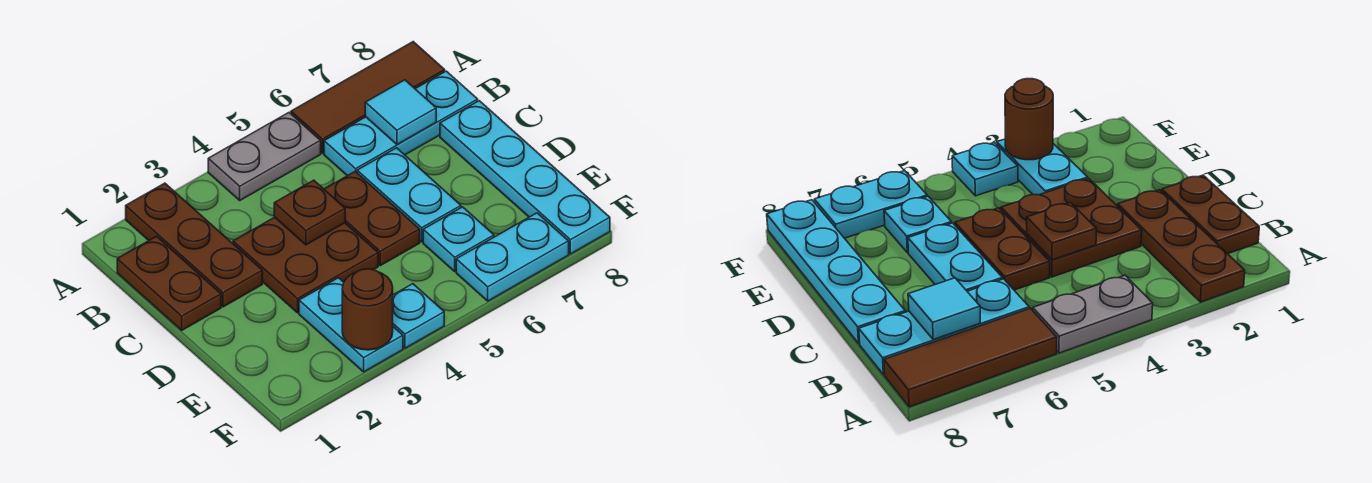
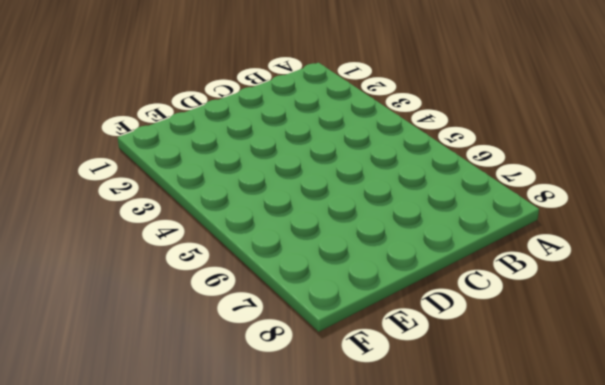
none -> brown 1x3 plate [126,183,262,307]
none -> grey 1x2 plate [208,113,321,200]
none -> brown 1x3 tile [291,42,445,153]

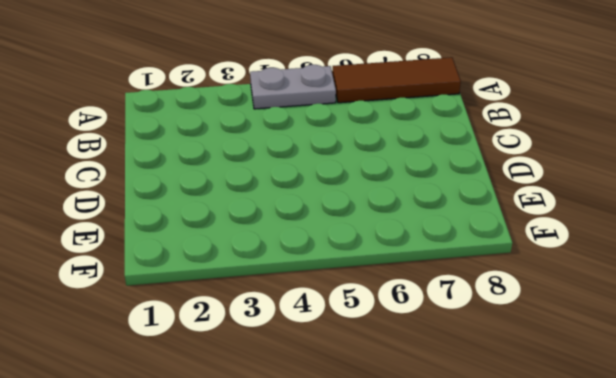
none -> brown 1x3 plate [126,183,262,307]
none -> brown 1x2 plate [117,236,221,330]
none -> cyan 1x3 plate [324,71,478,176]

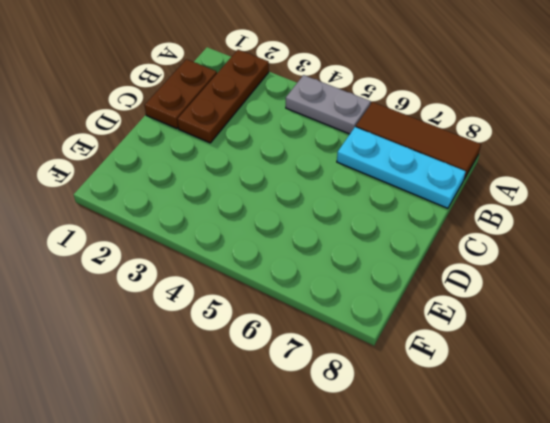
none -> brown 2x2 plate [233,217,378,313]
none -> brown 1x2 plate [324,172,420,266]
none -> cyan 1x2 plate [357,148,461,242]

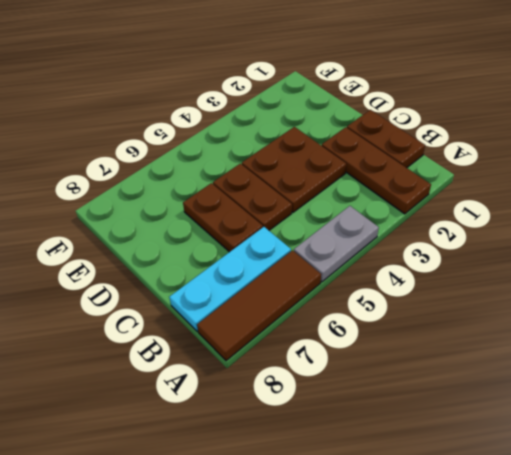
brown 1x2 plate [183,183,263,252] -> cyan 1x2 plate [357,148,461,242]
none -> cyan 1x4 plate [440,101,610,254]
none -> cyan 1x2 plate [299,278,403,372]
none -> cyan 1x1 plate [423,207,494,271]

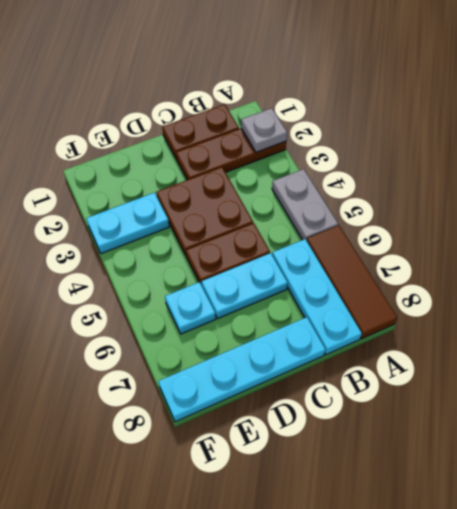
grey 1x1 plate [241,108,287,152] -> none
none -> cyan 1x1 plate [393,284,444,348]
none -> cyan 1x2 plate [456,213,569,301]
none -> cyan 1x1 tile [365,80,436,144]

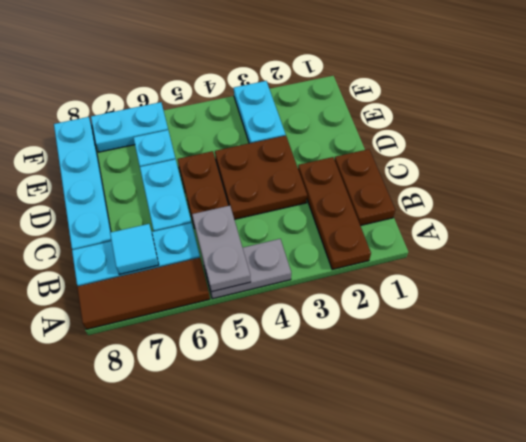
grey 1x2 plate [192,206,251,292] -> none
none -> cyan 1x1 plate [393,284,444,348]
none -> brown 1x1 plate [274,180,345,245]
none -> brown 1x1 round brick [342,269,393,350]

